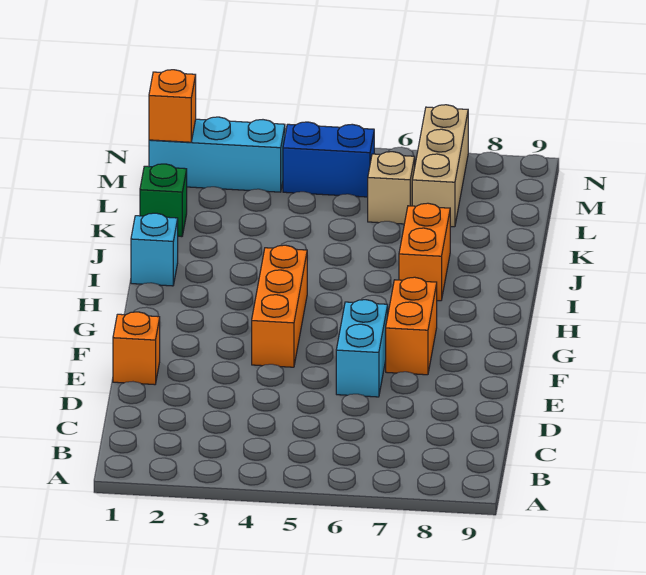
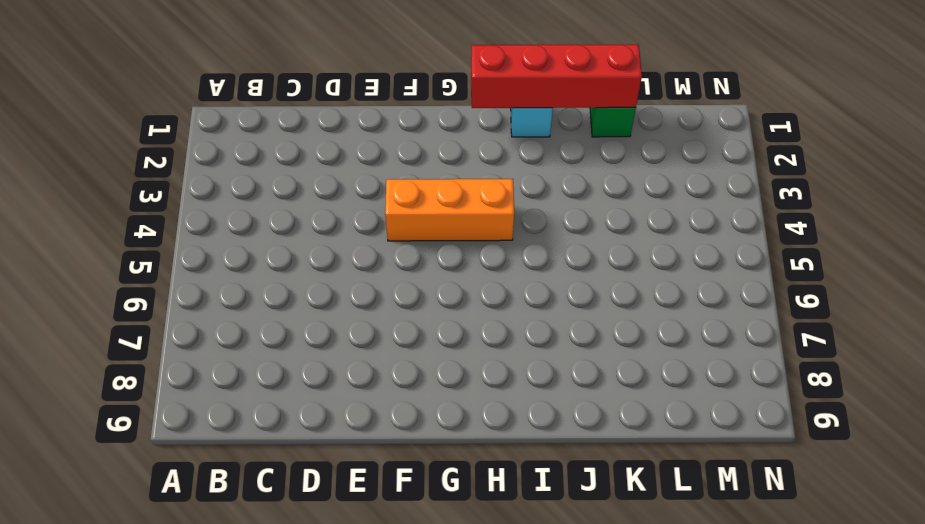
red 1x4 brick [471,44,642,108] -> none
none -> orange 1x1 brick [113,312,160,385]
none -> cyan 1x2 brick [336,300,388,397]
none -> orange 1x2 brick [386,277,437,375]

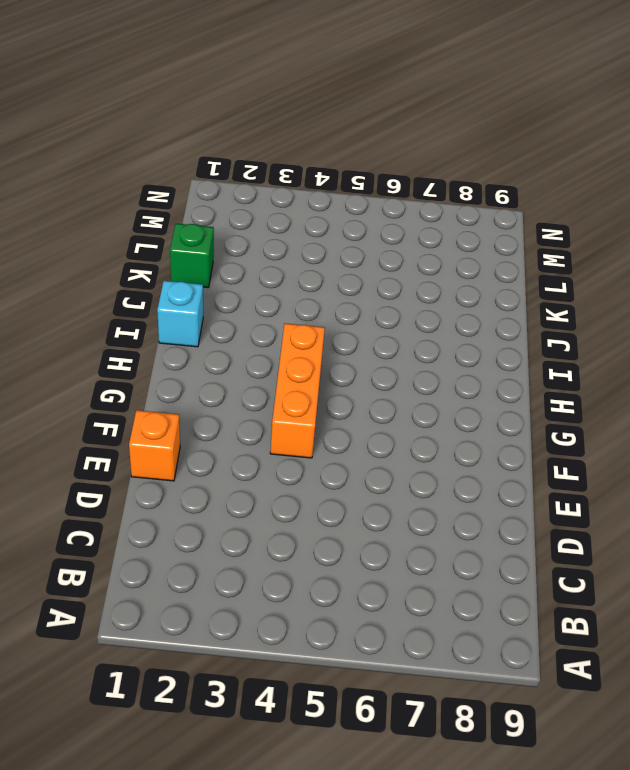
none -> cyan 1x2 brick [336,300,388,397]
none -> orange 1x2 brick [386,277,437,375]
none -> orange 1x2 brick [399,203,450,301]

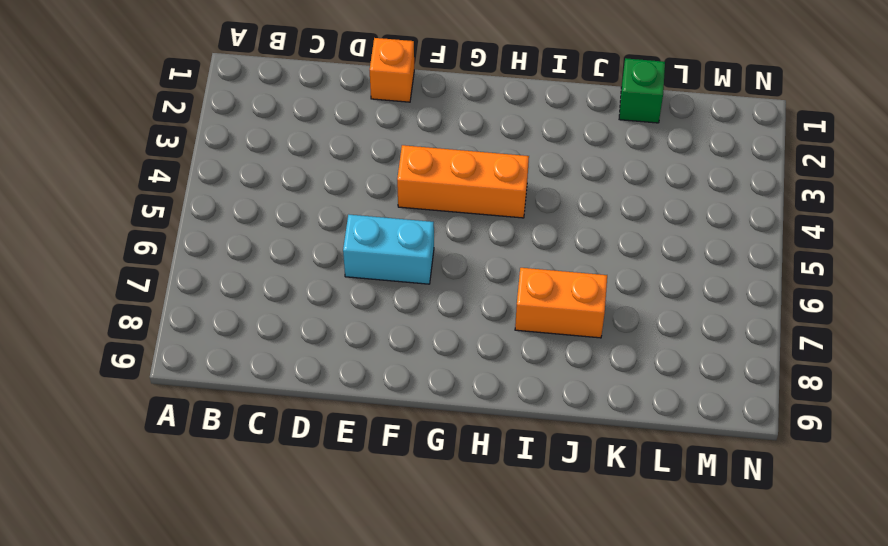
none -> orange 1x2 brick [386,277,437,375]
none -> cyan 1x1 brick [131,213,178,286]
none -> tan 1x1 brick [368,152,415,224]

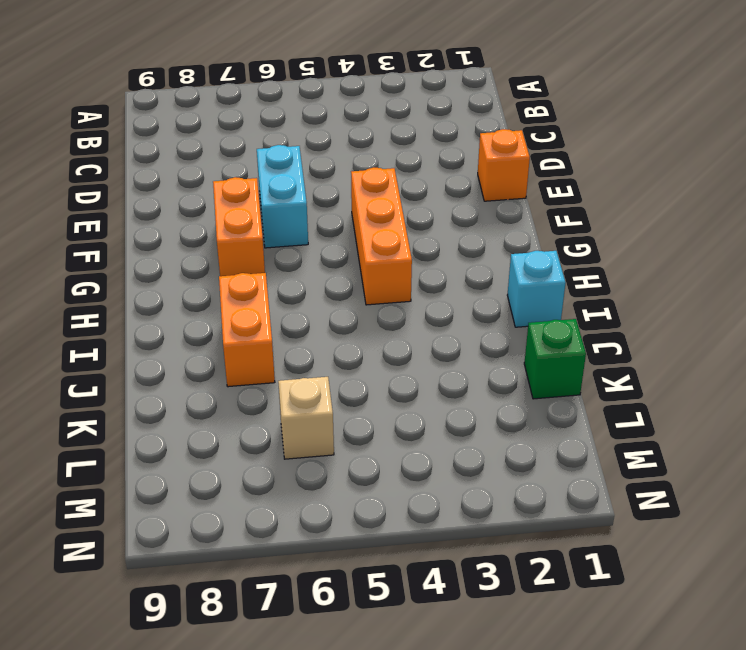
none -> tan 1x3 brick [412,105,468,227]
none -> cyan 1x3 brick [149,117,285,192]
none -> blue 1x2 brick [283,122,374,197]

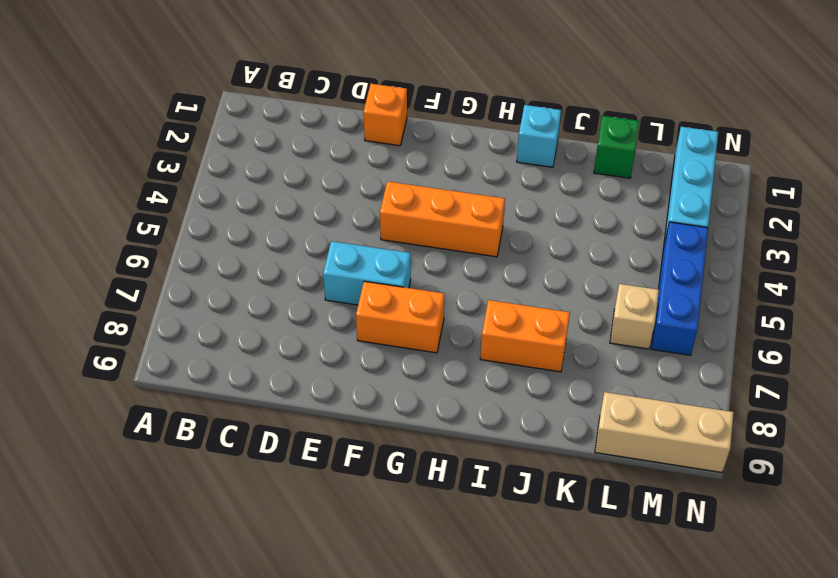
tan 1x3 brick [595,392,734,473] -> tan 1x3 brick moved to [412,105,468,227]
blue 1x3 brick [651,222,708,355] -> blue 1x2 brick [283,122,374,197]
none -> orange 1x1 brick [149,70,196,142]

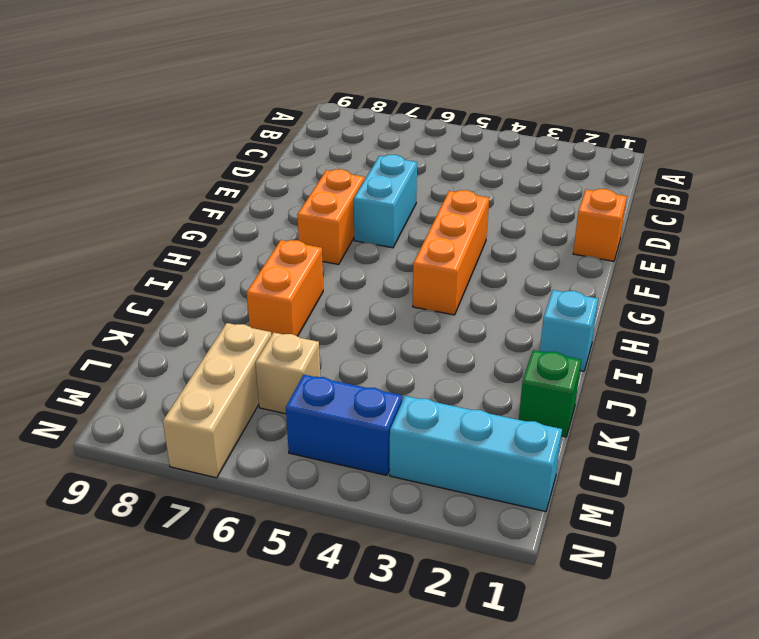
none -> orange 1x1 brick [149,70,196,142]

